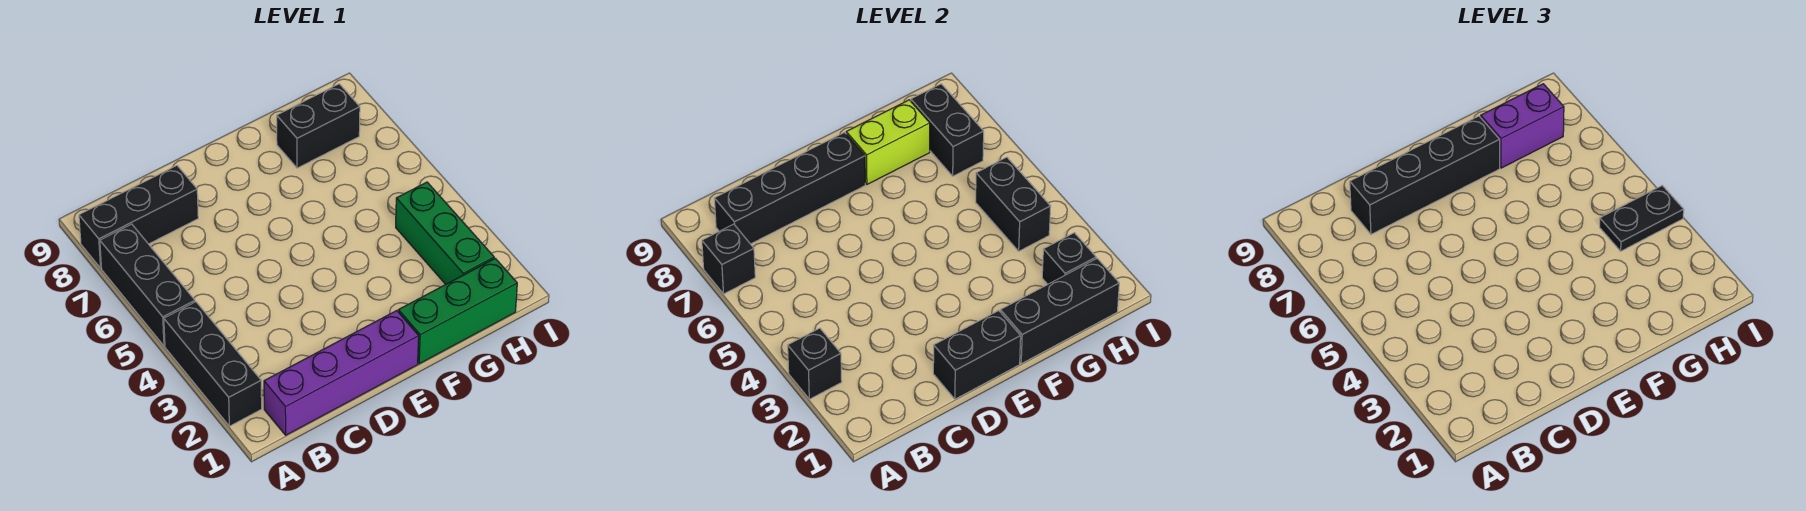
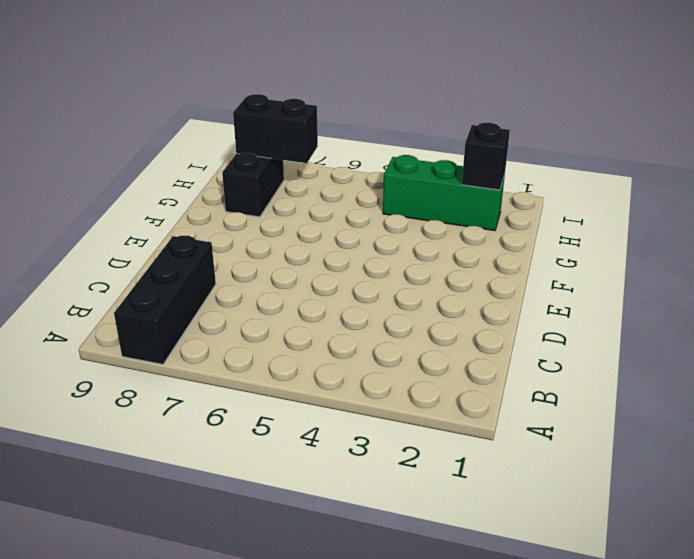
none -> black 1x3 brick [164,302,262,426]
none -> black 1x3 brick [100,224,195,346]
none -> purple 1x4 brick [264,311,419,435]

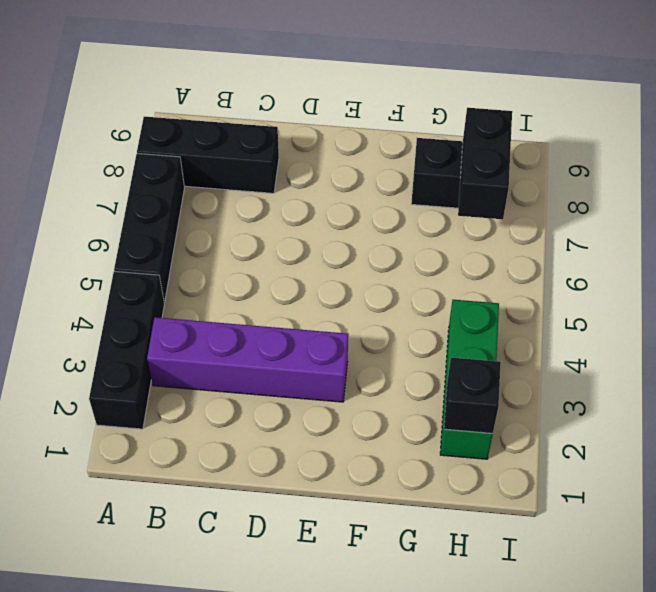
purple 1x4 brick [147,317,348,402] -> purple 1x4 brick moved to [264,311,419,435]
none -> green 1x3 brick [398,258,517,364]
none -> black 1x1 brick [788,328,842,399]
none -> black 1x1 brick [702,224,755,294]

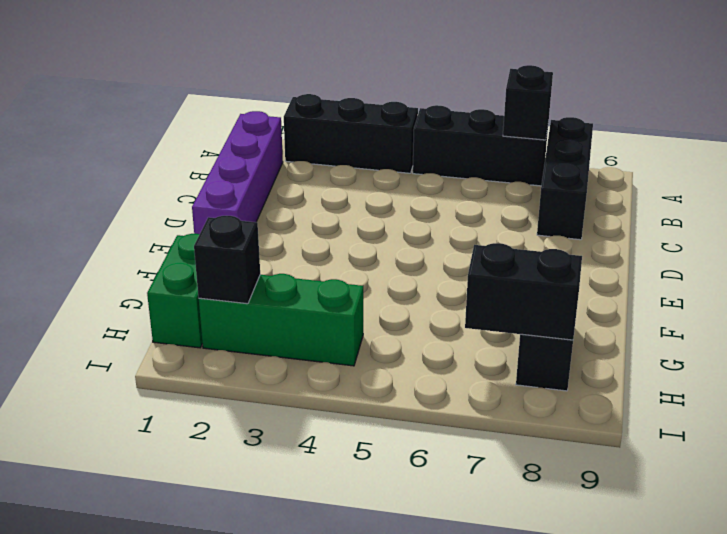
green 1x2 brick [147,234,202,348] -> green 1x3 brick [398,258,517,364]
none -> black 1x1 brick [788,328,842,399]
none -> black 1x4 brick [714,132,865,244]
none -> black 1x2 brick [933,311,1021,399]

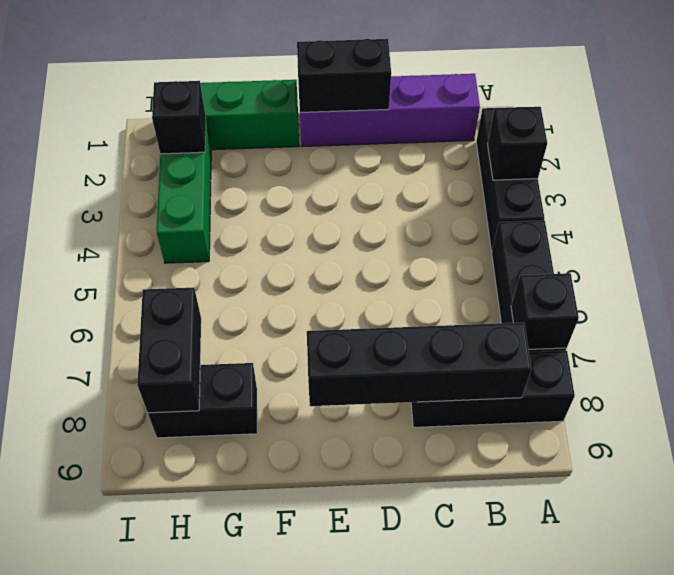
none -> black 1x3 brick [1000,258,1119,364]
none -> lime 1x2 brick [846,100,930,184]
none -> black 1x2 brick [976,157,1051,251]

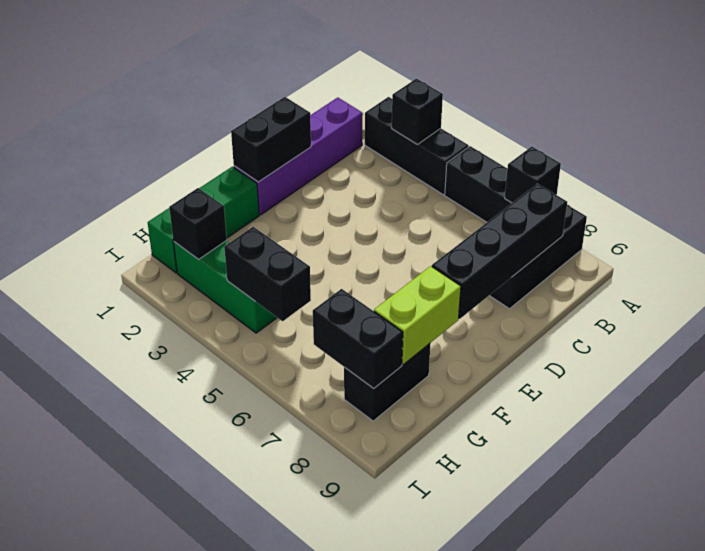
none -> black 1x3 brick [1000,258,1119,364]
none -> black 1x4 brick [1350,116,1500,234]
none -> purple 1x2 brick [1481,84,1564,168]

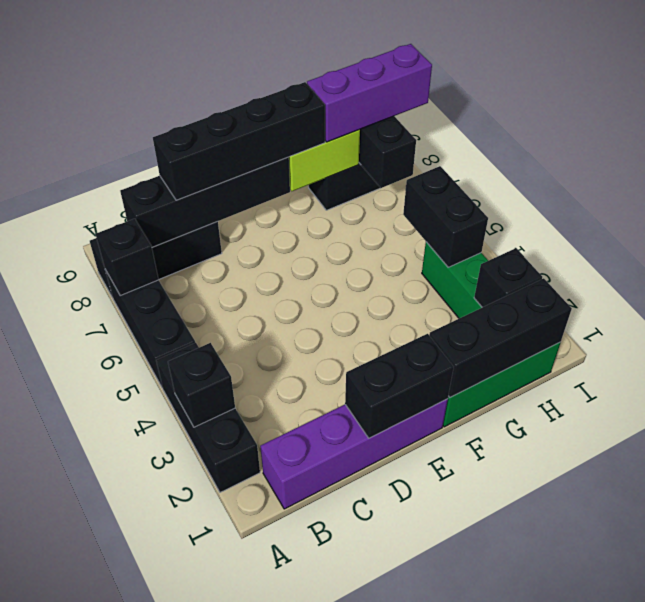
purple 1x3 brick [307,44,432,142] -> purple 1x2 brick [1481,84,1564,168]
none -> black 1x2 plate [1600,186,1684,251]

